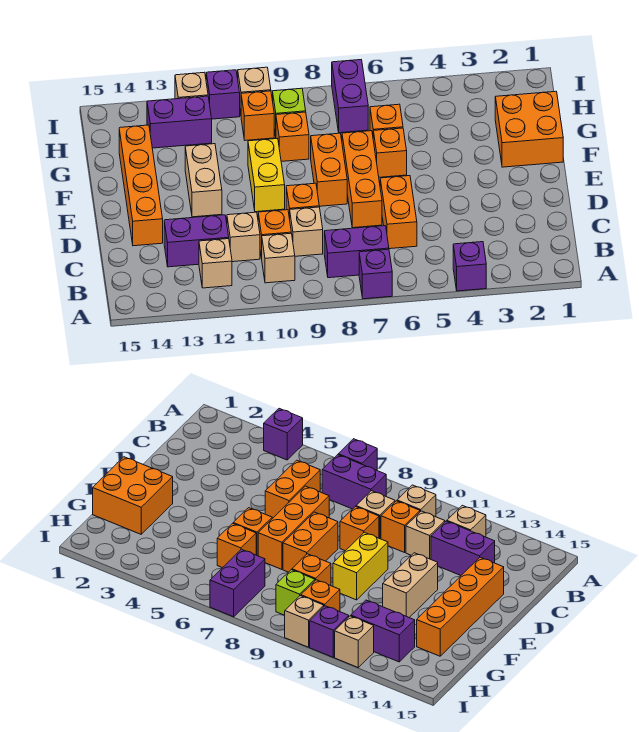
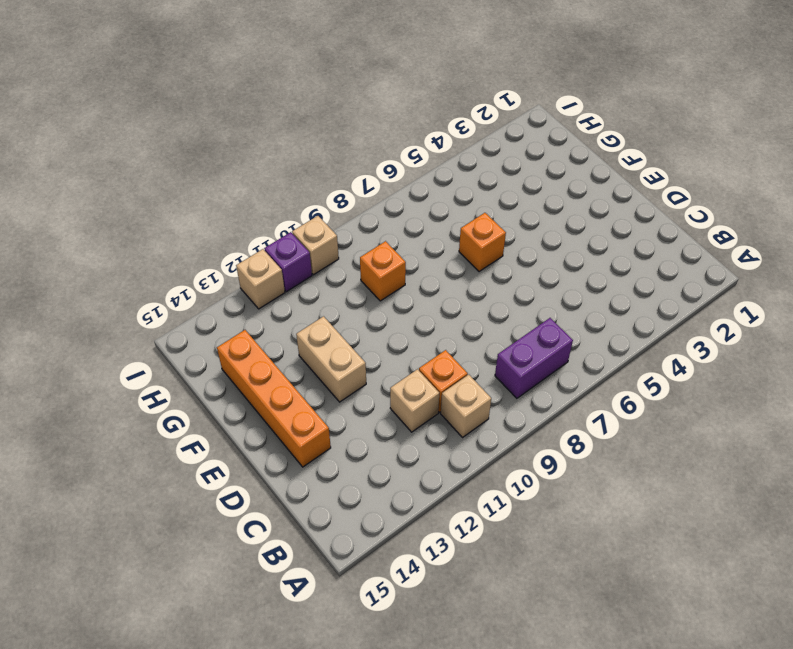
none -> purple 1x1 brick [453,242,486,291]
none -> purple 1x1 brick [359,249,392,299]
none -> tan 1x1 brick [199,239,232,288]

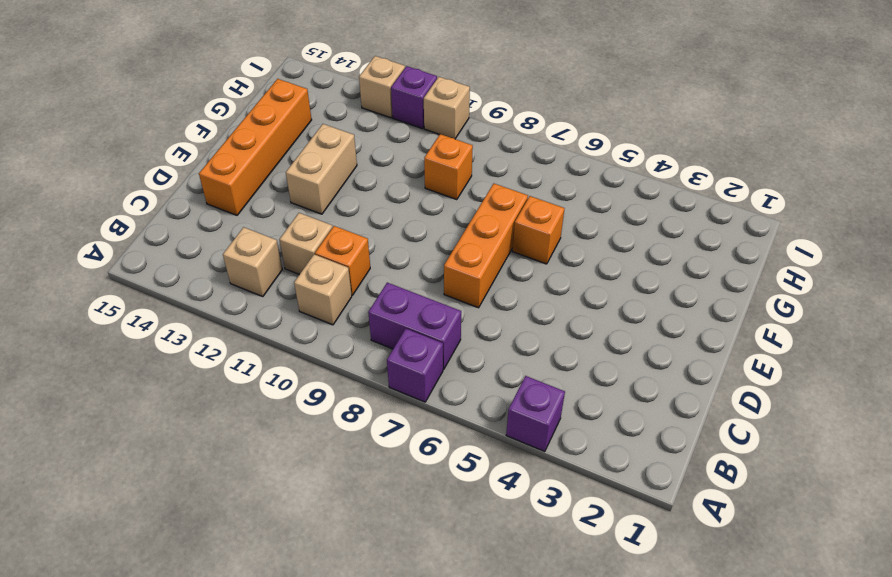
none -> orange 1x2 brick [380,176,417,249]
none -> tan 1x1 brick [290,207,323,256]
none -> purple 1x2 brick [164,215,229,267]

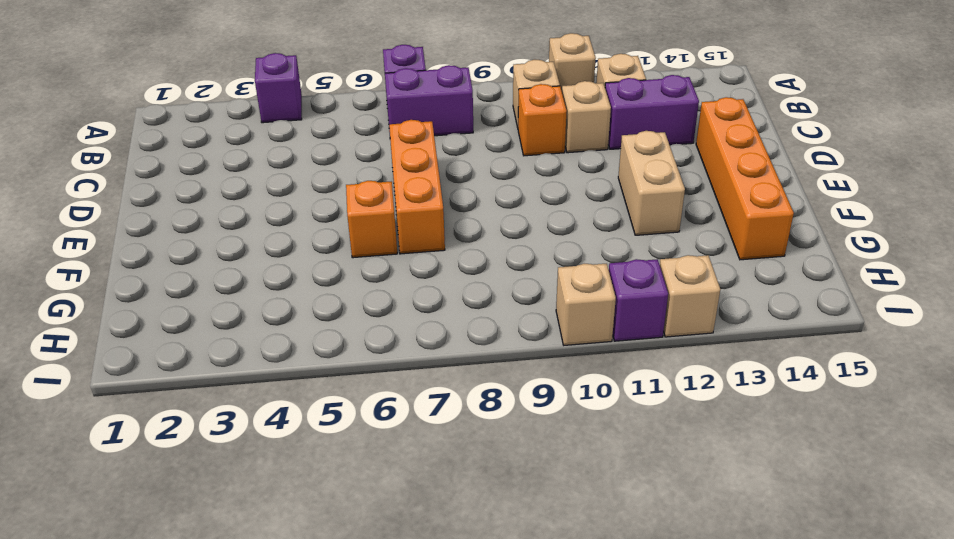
tan 1x1 brick [549,33,596,91] -> tan 1x1 brick moved to [290,207,323,256]
none -> orange 1x2 brick [380,176,417,249]
none -> orange 1x1 brick [286,183,319,219]
none -> orange 1x2 brick [311,133,347,206]

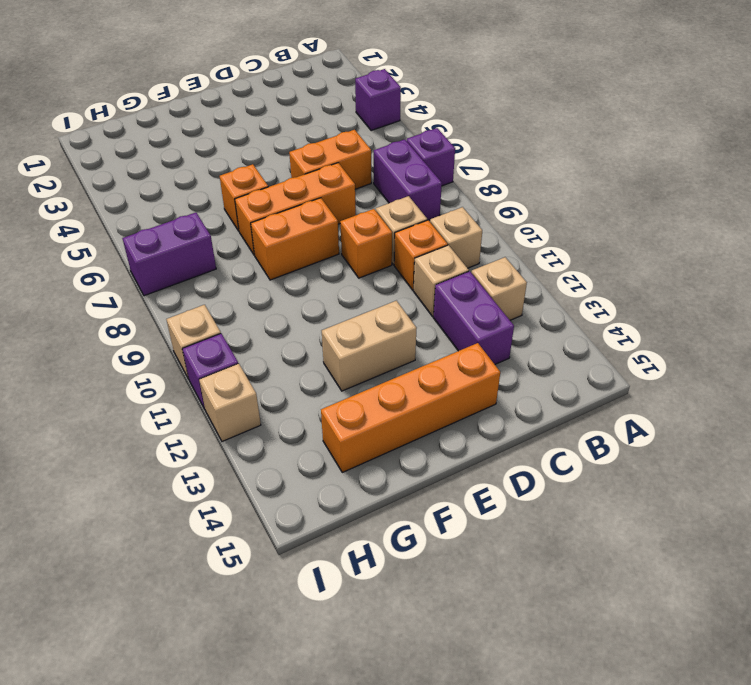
none -> yellow 1x2 brick [248,138,285,212]
none -> orange 2x2 brick [495,91,563,167]
none -> orange 1x1 brick [370,104,403,134]

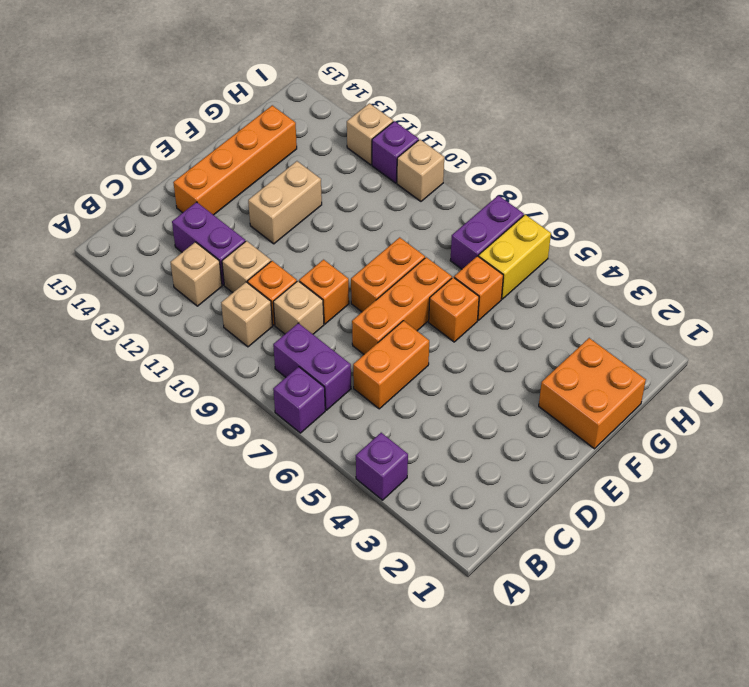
yellow 1x2 brick [479,215,551,299] -> yellow 1x2 brick moved to [248,138,285,212]
none -> orange 1x1 brick [276,112,309,161]
none -> lime 1x1 brick [273,88,306,136]
none -> orange 1x1 brick [241,91,274,140]

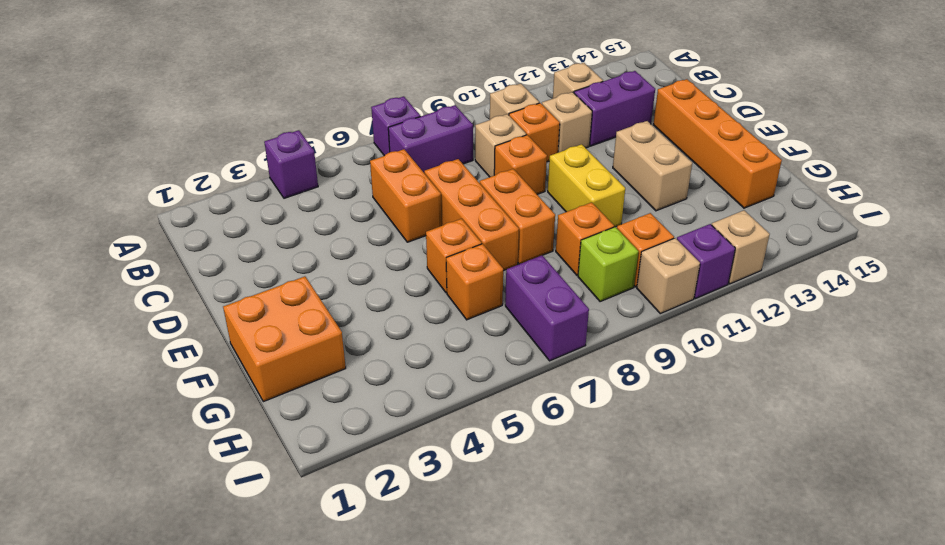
none -> purple 1x2 brick [147,96,212,148]

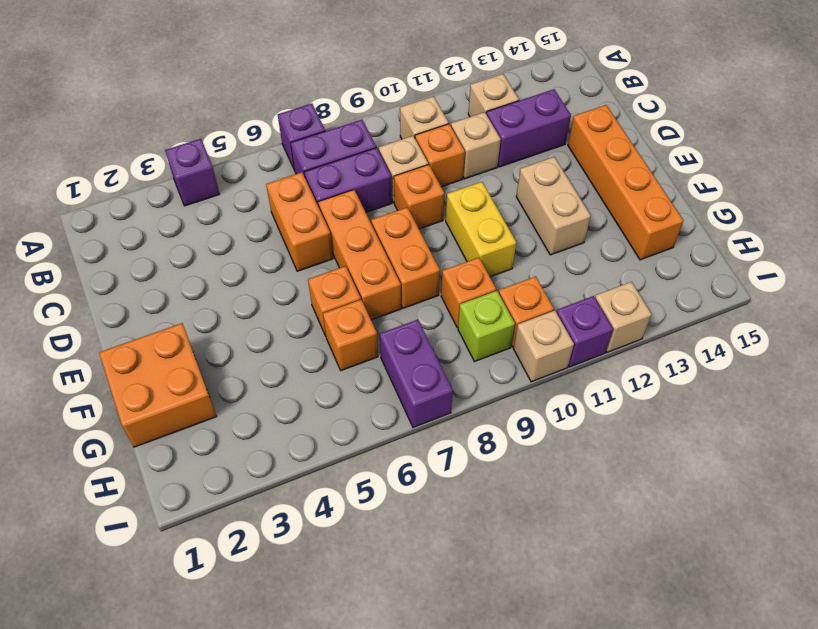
purple 1x2 brick [304,148,392,212] -> purple 1x2 brick moved to [147,96,212,148]

